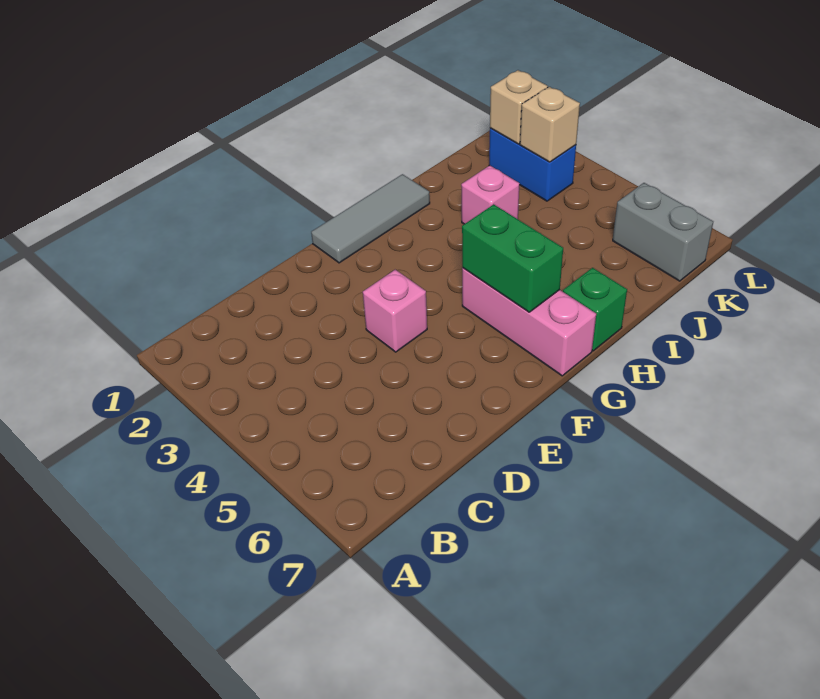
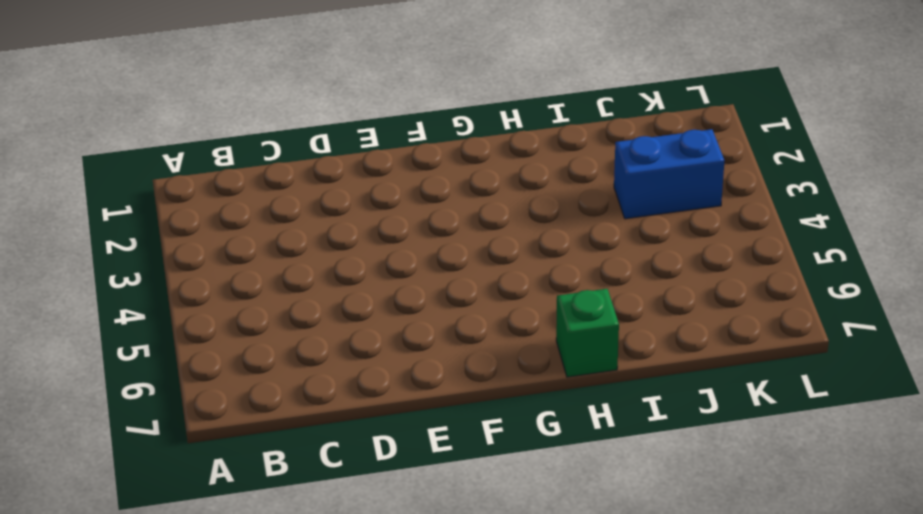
blue 1x2 brick [614,129,724,219] -> blue 1x2 brick turned to [489,128,576,201]
none -> pink 1x1 brick [363,270,427,352]
none -> grey 1x3 tile [311,174,430,263]

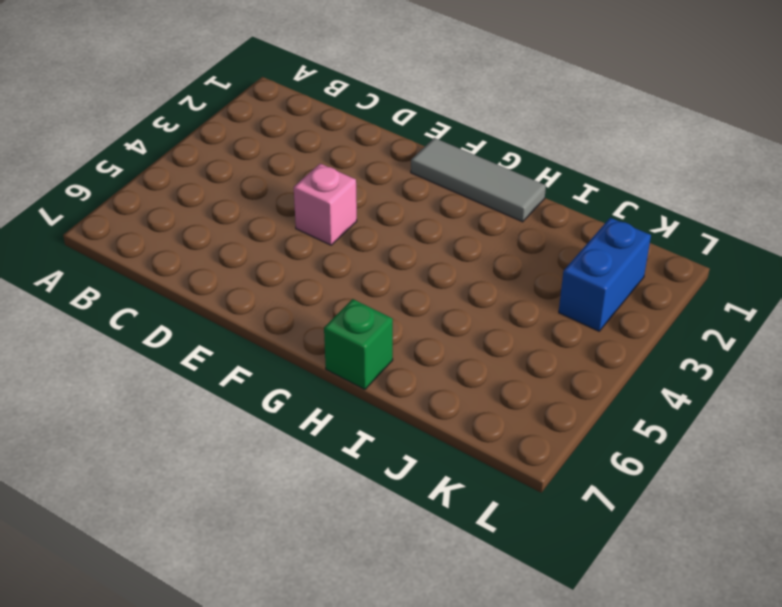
none -> pink 1x3 brick [462,268,596,376]
none -> pink 1x1 brick [461,166,519,224]

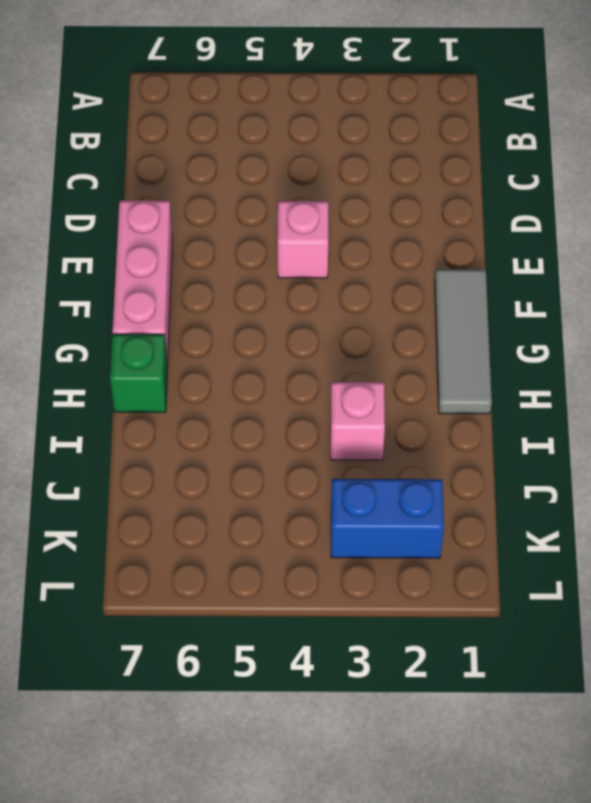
pink 1x3 brick [113,200,172,366] -> pink 1x3 brick turned to [462,268,596,376]
none -> grey 1x2 brick [613,183,713,281]
none -> green 1x2 brick [462,204,563,312]

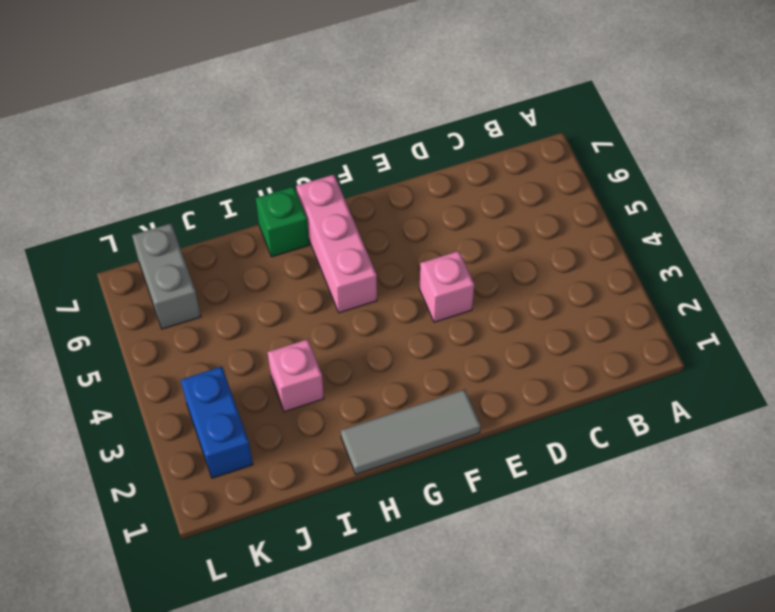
none -> green 1x2 brick [462,204,563,312]
none -> tan 1x1 brick [490,70,548,144]

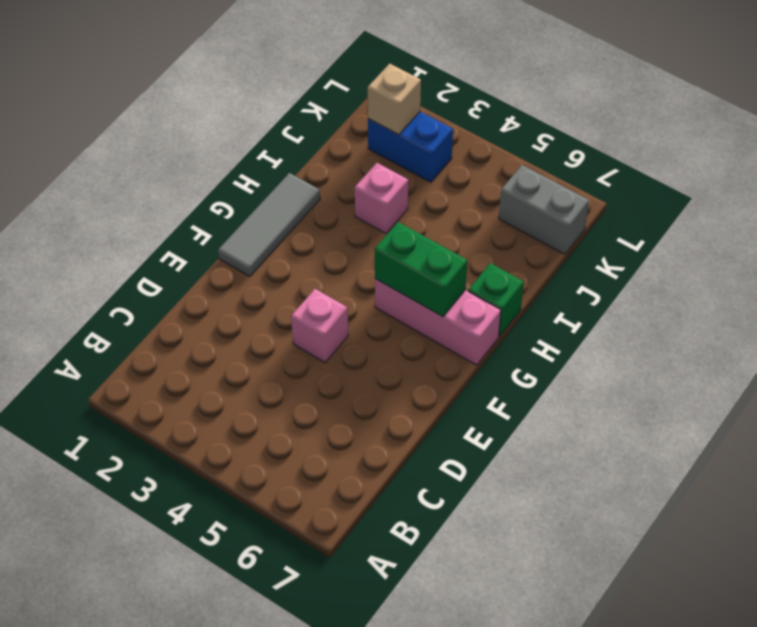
none -> tan 1x1 brick [520,87,580,162]

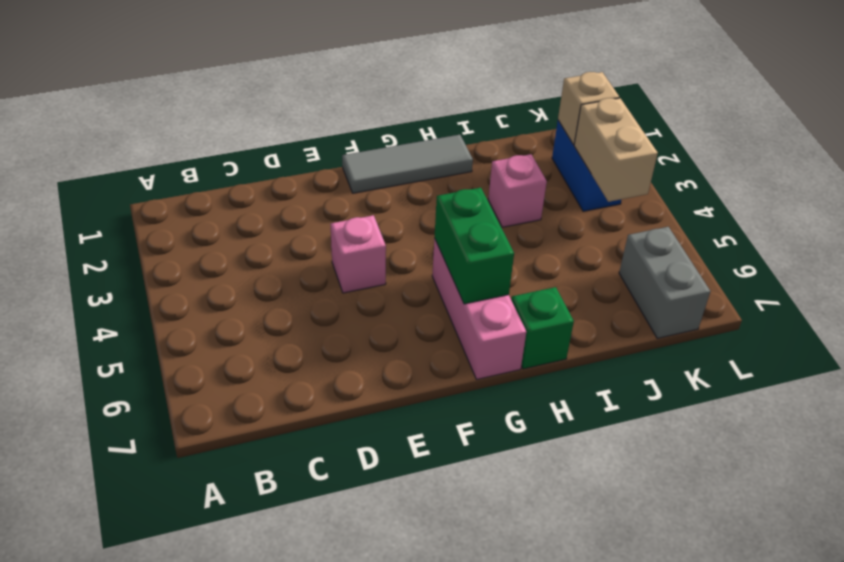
tan 1x2 brick [574,98,658,202] -> tan 1x1 brick [520,87,580,162]

